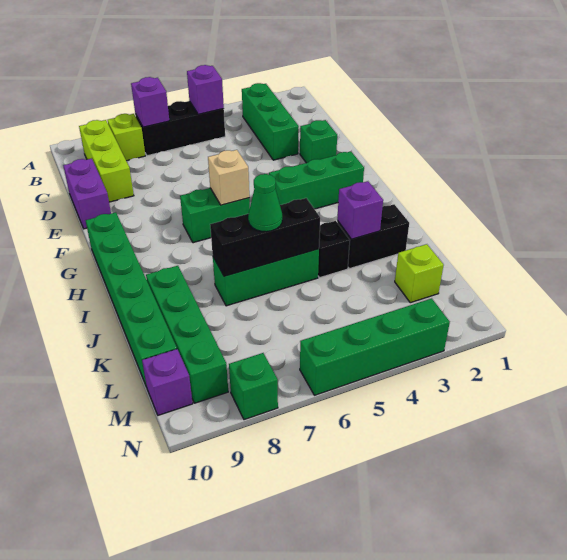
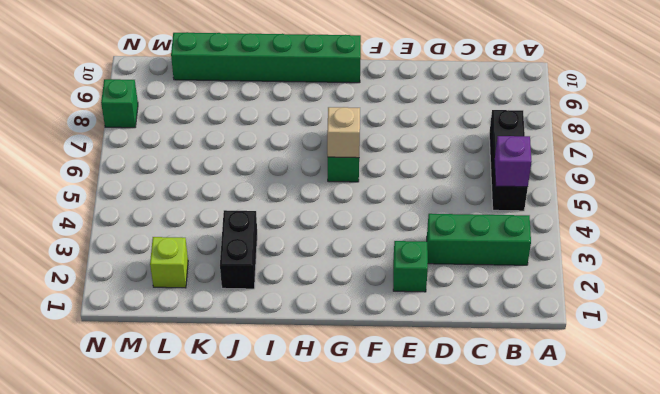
none -> lime 1x1 brick [108,114,145,161]
none -> lime 1x3 brick [79,120,134,202]
none -> purple 1x2 brick [63,158,111,229]

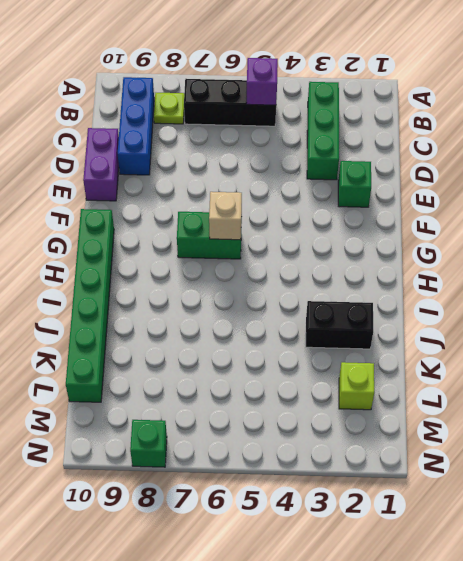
lime 1x1 plate [154,93,184,124] -> lime 1x1 brick [108,114,145,161]
blue 1x3 brick [118,77,154,175] -> lime 1x3 brick [79,120,134,202]
none -> green 1x3 brick [269,152,364,209]
none -> black 1x1 brick [318,221,350,278]
none -> green 1x3 brick [213,249,319,306]

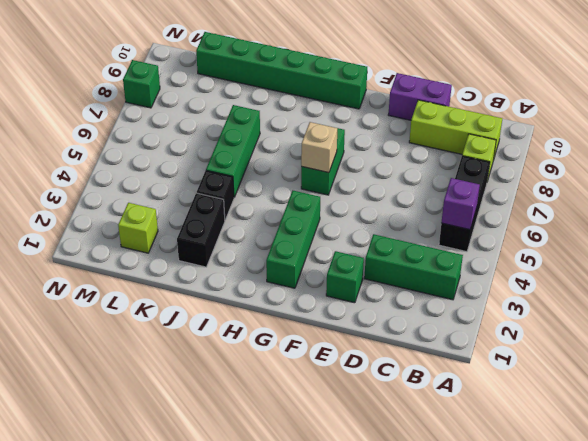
none -> green 1x4 brick [146,266,228,403]
none -> purple 1x1 brick [142,349,193,415]
none -> green 1x4 brick [300,298,450,395]

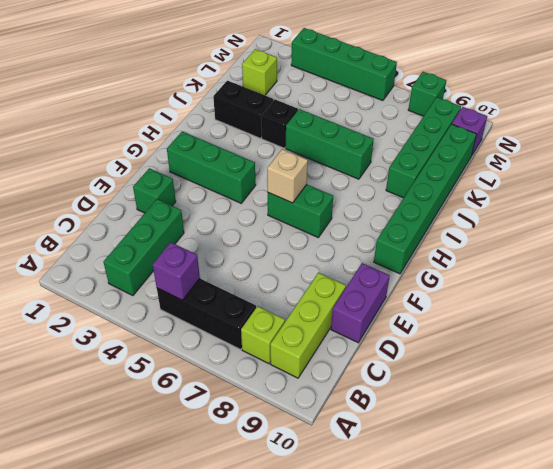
none -> purple 1x1 brick [131,77,169,127]
none -> purple 1x1 brick [337,181,383,239]
none -> black 1x3 brick [210,198,320,276]

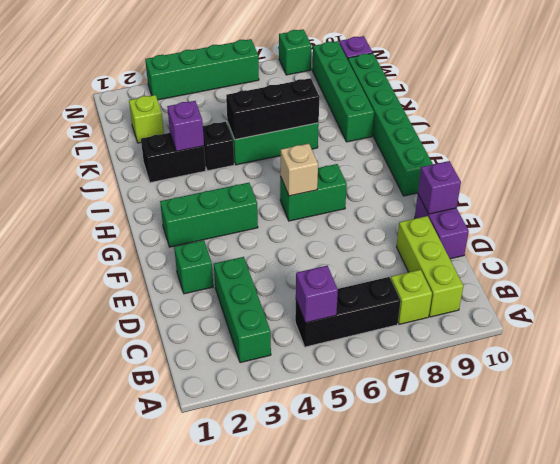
purple 1x1 brick [418,161,461,214] -> purple 1x1 brick moved to [131,77,169,127]
none -> green 1x1 cone [248,174,282,232]

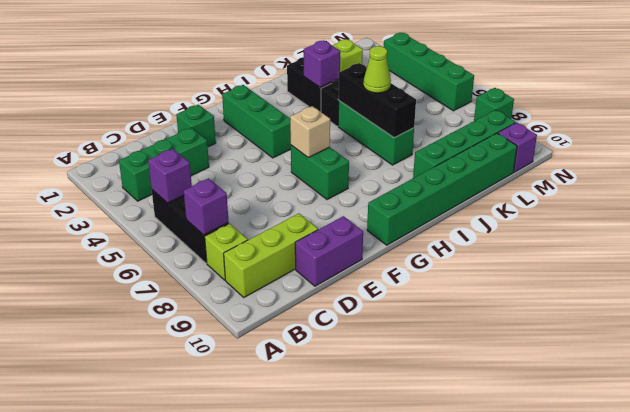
lime 1x1 cone [363,46,391,93] -> green 1x1 cone [248,174,282,232]

